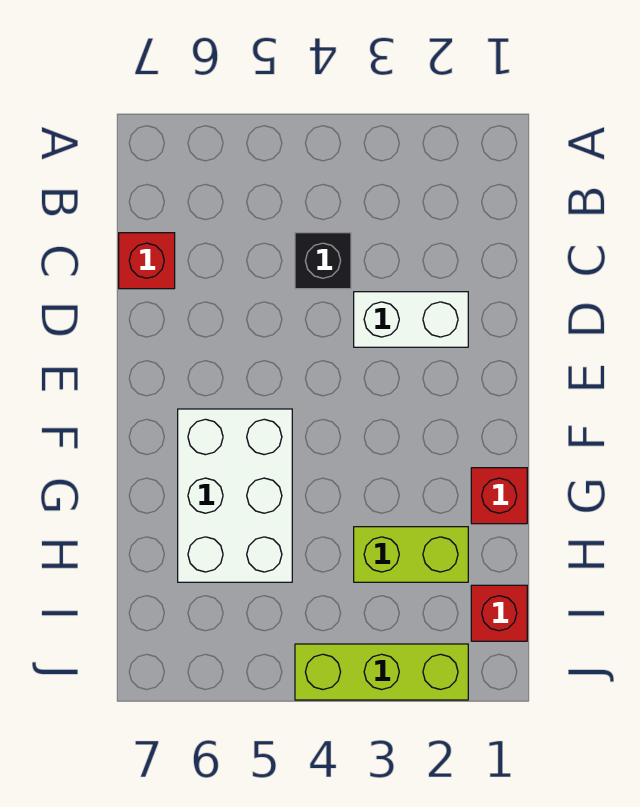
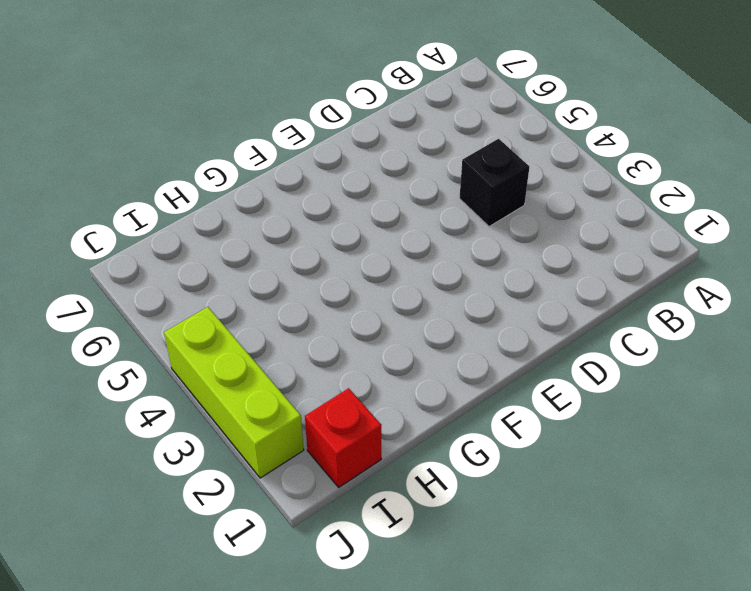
none -> red 1x1 brick [119,233,175,289]
none -> white 1x2 brick [354,292,468,347]

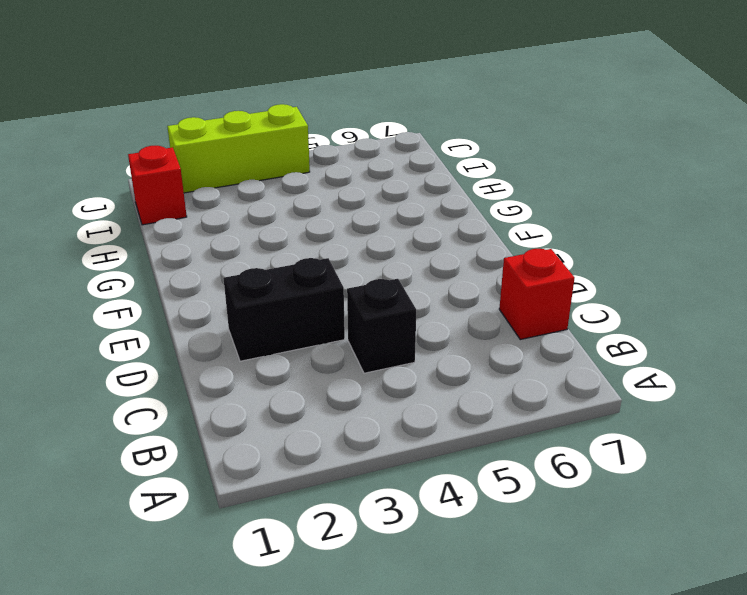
black 1x2 brick [224,258,345,361] -> white 1x2 brick [354,292,468,347]
none -> white 2x3 brick [178,409,292,582]
none -> red 1x1 brick [471,468,527,524]

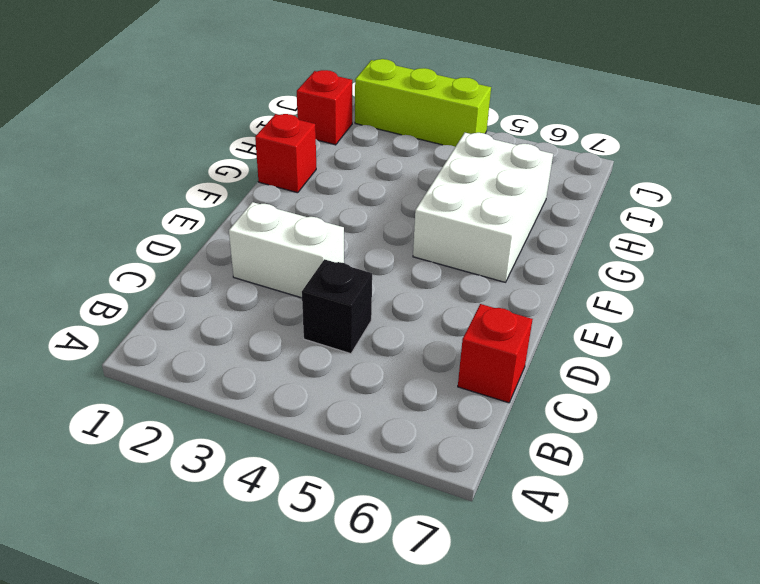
none -> lime 1x2 brick [354,527,468,582]

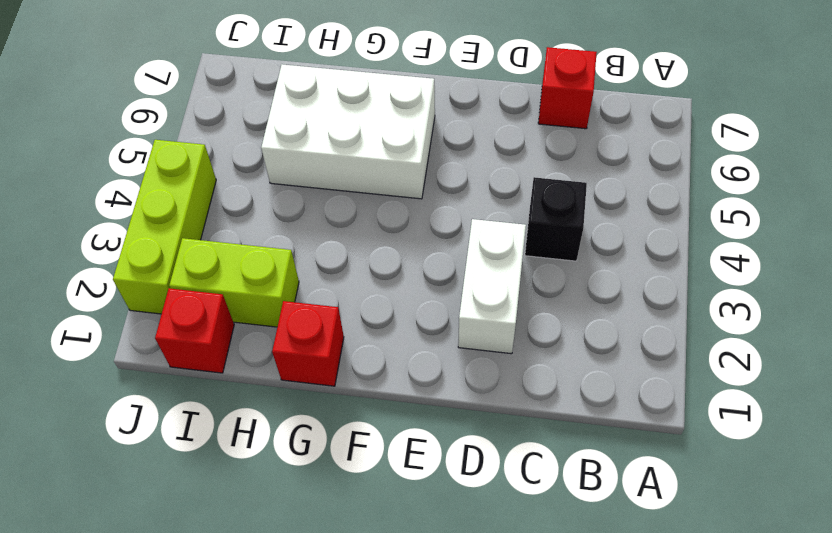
lime 1x2 brick [169,238,299,327] -> lime 1x2 brick turned to [354,527,468,582]

